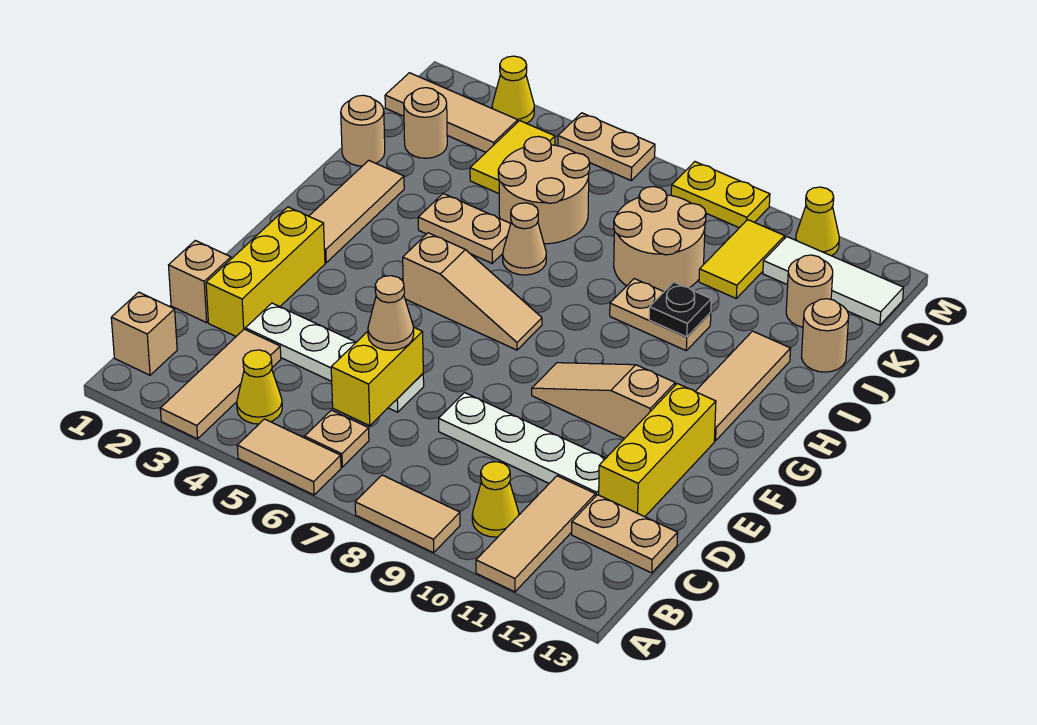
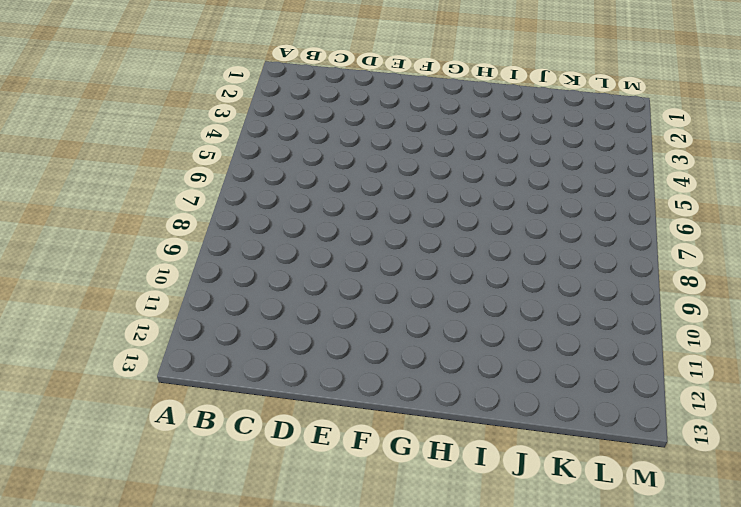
none -> tan 1x3 tile [160,329,281,439]
none -> tan 1x2 tile [237,419,341,495]
none -> tan 1x2 tile [355,475,460,553]
none -> tan 1x3 tile [476,476,595,592]

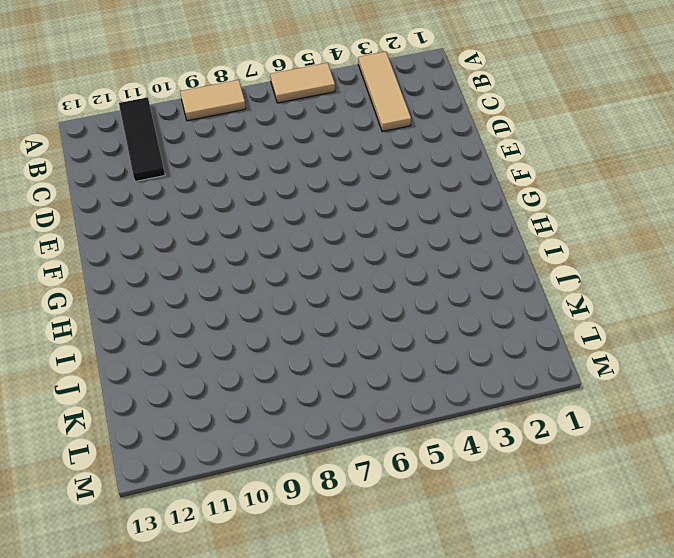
black 1x3 tile [119,97,165,182] -> tan 1x3 tile [476,476,595,592]
none -> tan 1x1 brick [111,292,177,375]
none -> yellow 1x1 cone [237,350,282,424]
none -> tan 1x1 plate [305,410,369,467]
none -> yellow 1x1 cone [472,462,519,537]

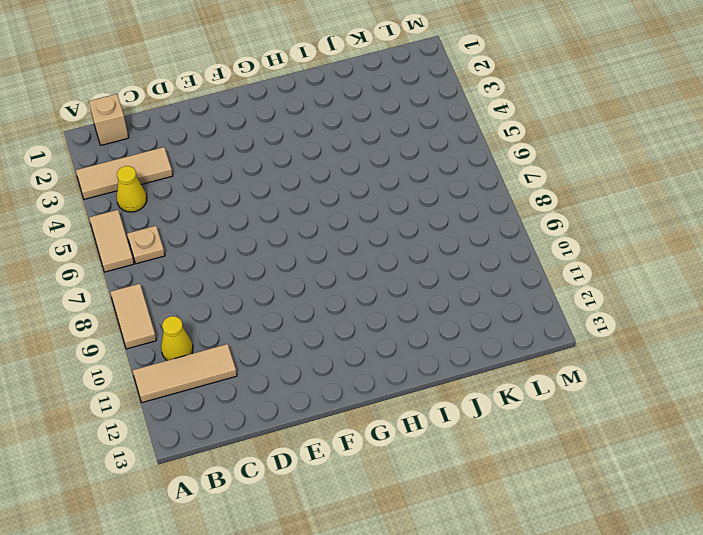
none -> tan 1x2 plate [572,495,678,573]
none -> tan 1x1 brick [169,241,231,323]
none -> yellow 1x3 brick [206,207,325,336]
none -> white 1x4 plate [245,303,424,412]

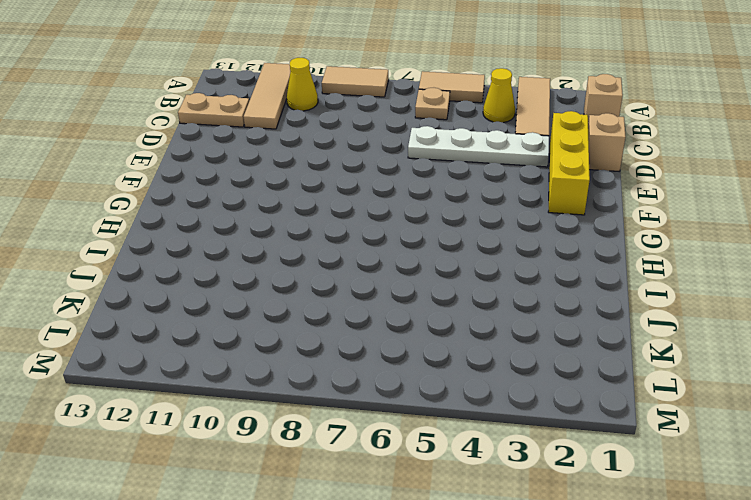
none -> white 1x4 plate [439,393,606,497]
none -> yellow 1x3 brick [599,384,716,517]
none -> tan 1x3 slope [532,363,675,439]
none -> tan 1x3 tile [309,160,404,263]

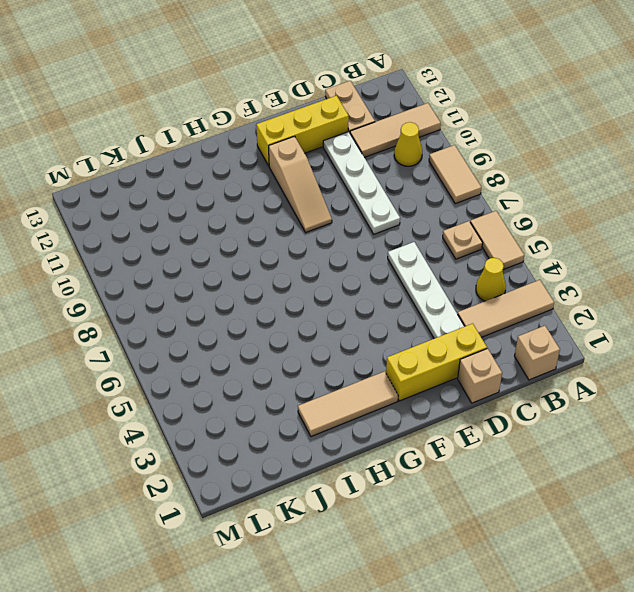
none -> tan 1x3 slope [403,233,542,350]
none -> tan 1x3 tile [695,331,791,441]
none -> tan 1x2 plate [418,194,511,263]
none -> tan 1x1 cone [503,203,546,275]

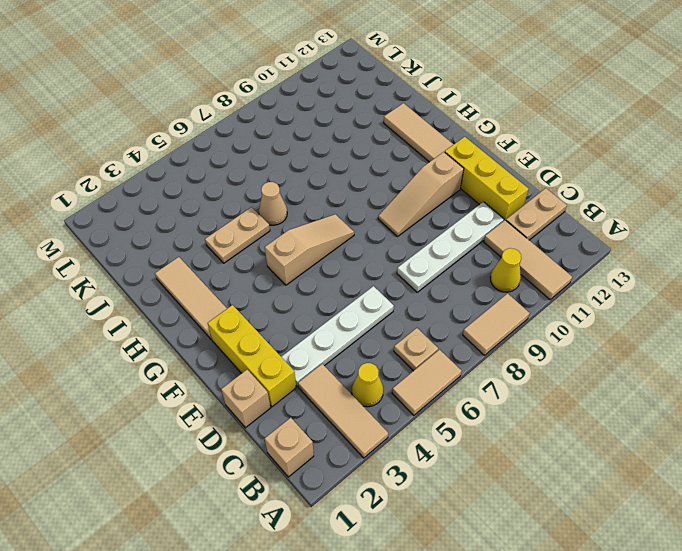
none -> tan 1x2 plate [610,279,711,351]
none -> tan 1x1 round brick [341,95,385,166]
none -> tan 2x2 round brick [498,136,590,244]
none -> tan 2x2 round brick [614,186,706,291]

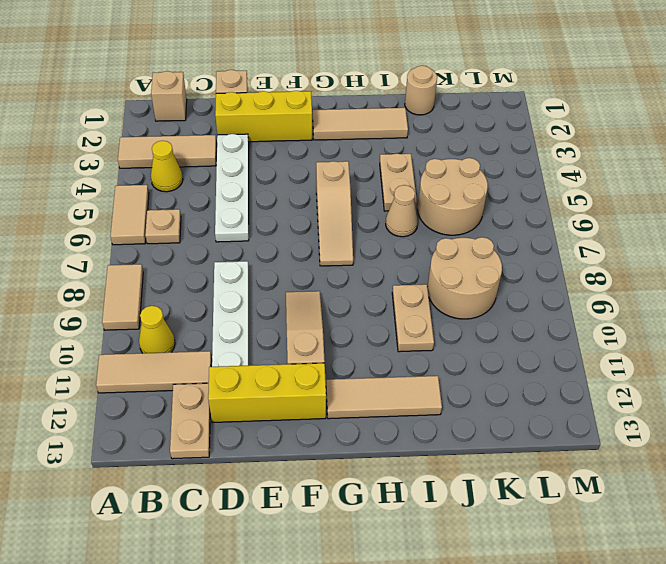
none -> tan 1x1 round brick [801,299,849,372]
none -> tan 1x1 round brick [404,88,447,158]
none -> yellow 1x2 tile [470,121,555,194]
none -> yellow 1x2 tile [699,220,785,298]

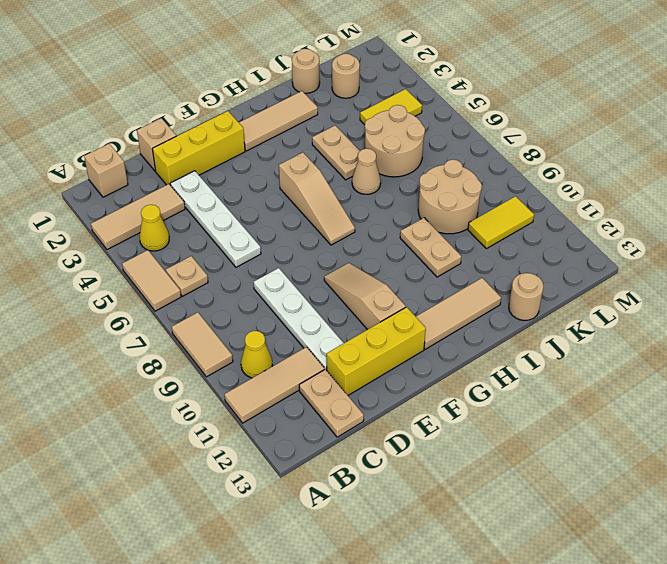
none -> tan 1x1 round brick [786,255,833,327]
none -> tan 1x3 tile [385,73,518,152]
none -> white 1x3 tile [763,237,904,325]
none -> yellow 1x1 cone [492,56,534,124]

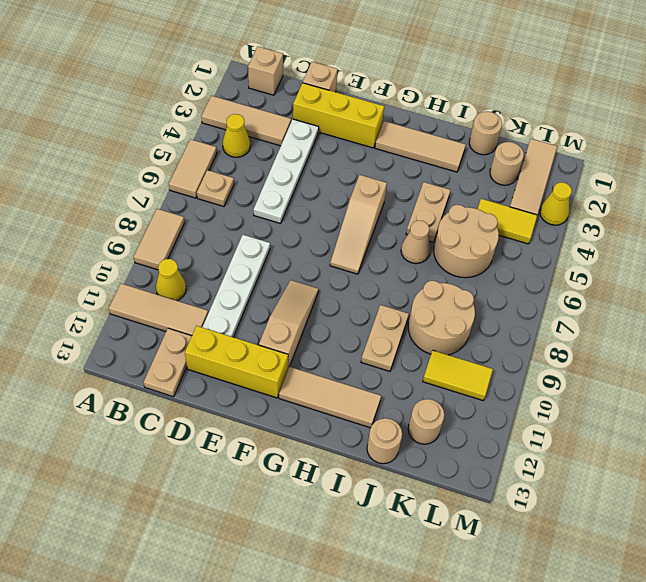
none -> white 1x3 tile [763,237,904,325]
none -> tan 1x2 plate [558,113,655,180]
none -> yellow 1x2 plate [671,162,770,228]
none -> yellow 1x1 cone [796,187,839,256]

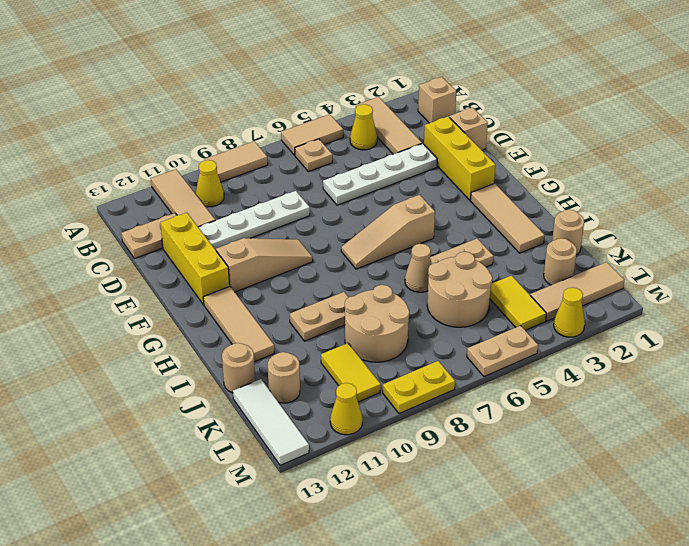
white 1x3 tile [233,379,309,465] -> white 1x3 tile turned to [763,237,904,325]
none -> yellow 1x2 brick [331,328,423,426]
none -> black 1x1 plate [649,282,711,337]
none -> tan 1x1 cone [368,276,414,350]

